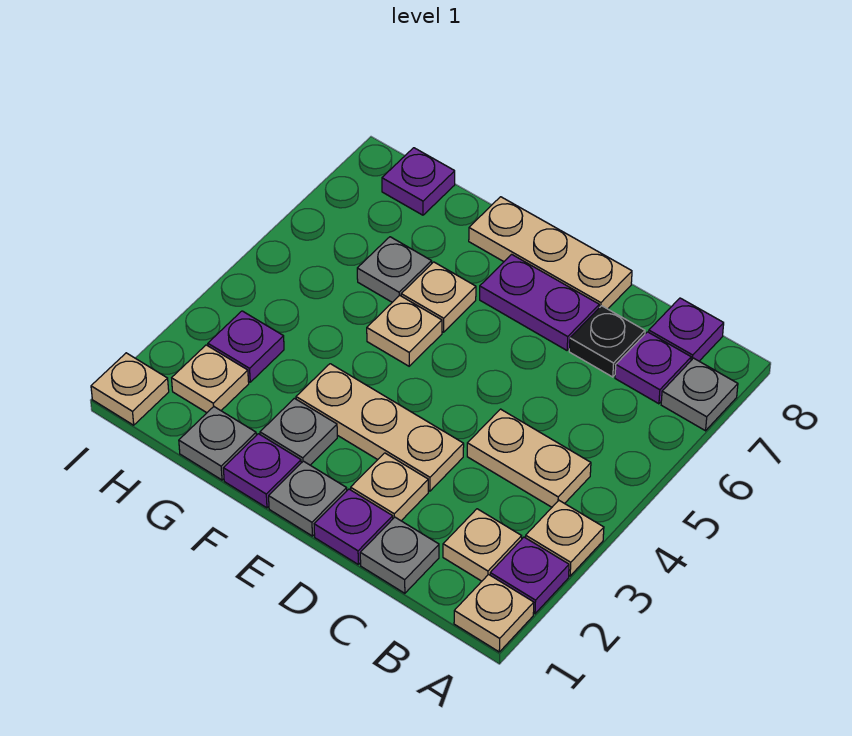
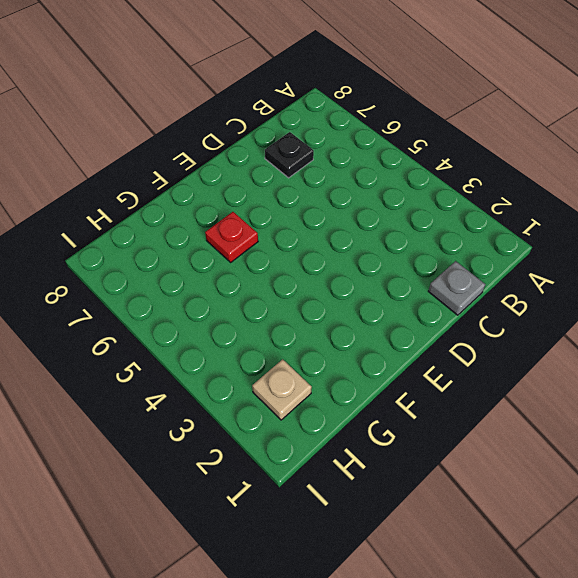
red 1x1 plate [205,212,258,262] -> tan 1x1 plate [401,262,476,332]
none -> tan 1x1 plate [454,575,534,652]
none -> purple 1x1 plate [490,537,569,614]
none -> tan 1x1 plate [526,501,604,576]

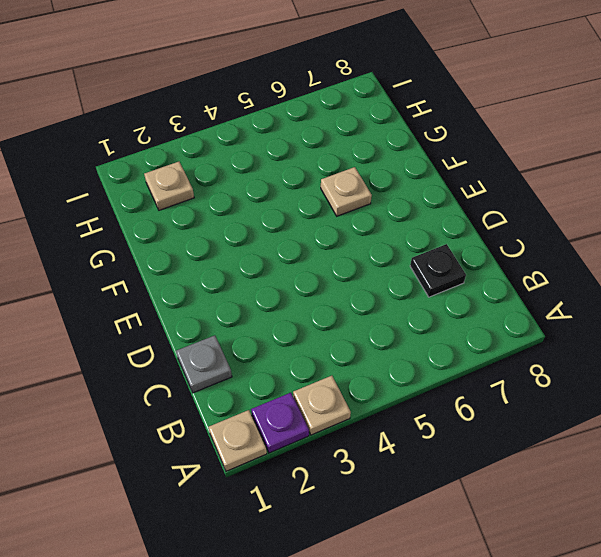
none -> grey 1x1 plate [661,358,738,431]
none -> tan 1x1 plate [443,509,522,581]
none -> tan 1x2 plate [467,409,591,507]

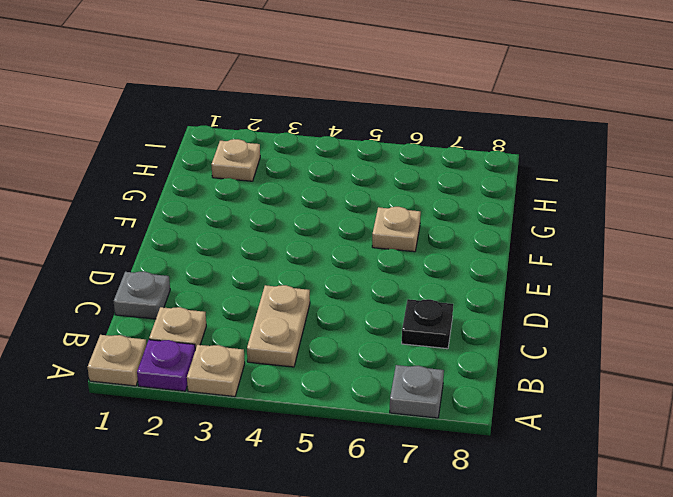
none -> purple 1x1 plate [615,332,691,404]
none -> purple 1x1 plate [649,298,724,361]
none -> purple 1x1 plate [314,489,393,564]

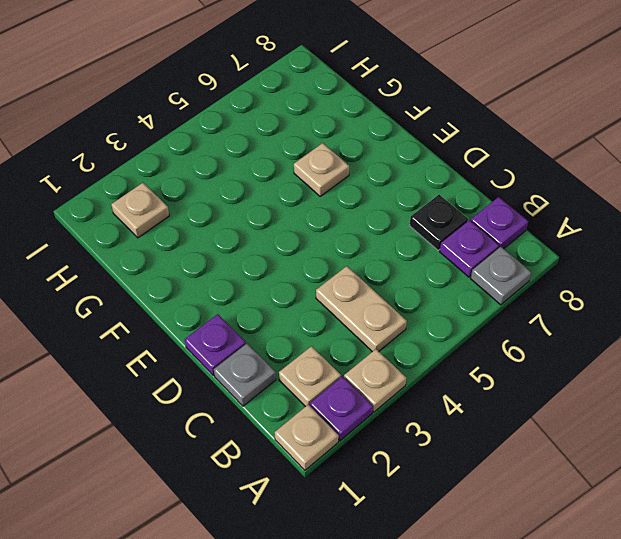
none -> tan 1x1 plate [351,453,428,521]
none -> tan 1x3 plate [296,364,464,491]
none -> purple 1x2 plate [480,254,599,350]

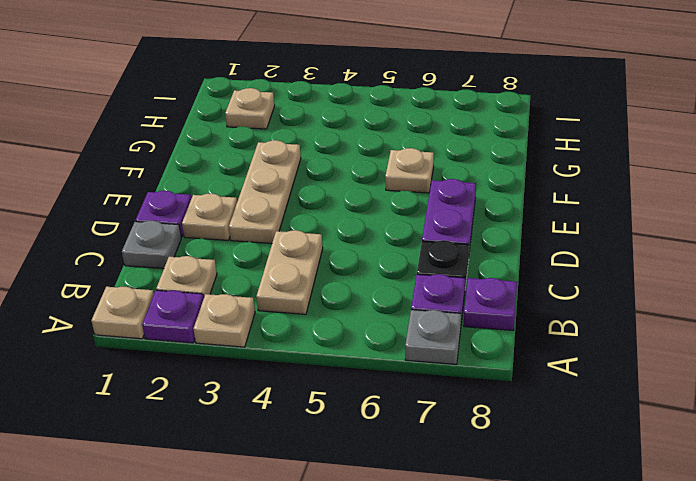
none -> tan 1x3 plate [469,197,632,309]
none -> grey 1x1 plate [269,461,347,536]
none -> purple 1x1 plate [223,434,301,508]

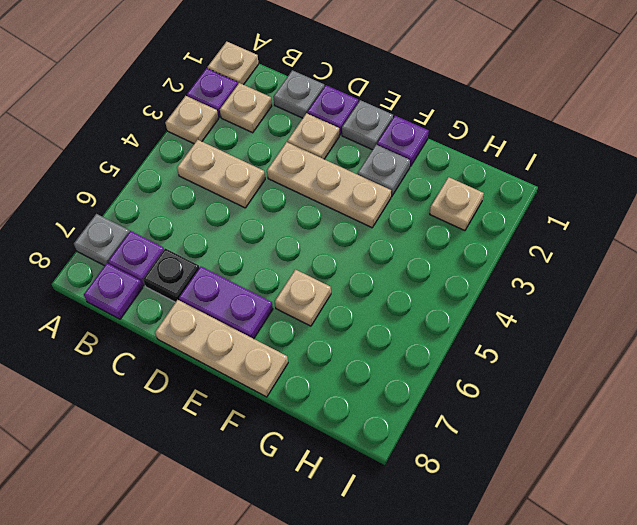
none -> tan 1x1 plate [367,295,442,366]
none -> grey 1x1 plate [179,407,256,480]
none -> grey 1x1 plate [357,237,432,302]

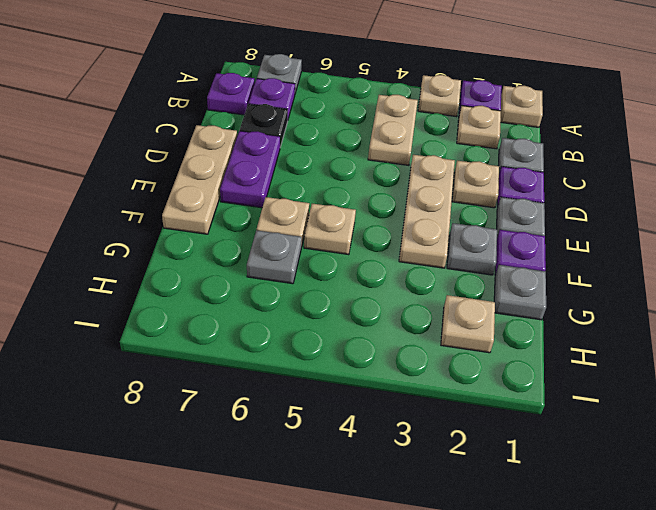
none -> purple 1x1 plate [208,311,284,382]
none -> purple 1x1 plate [382,148,455,215]
none -> tan 1x1 plate [91,353,169,425]

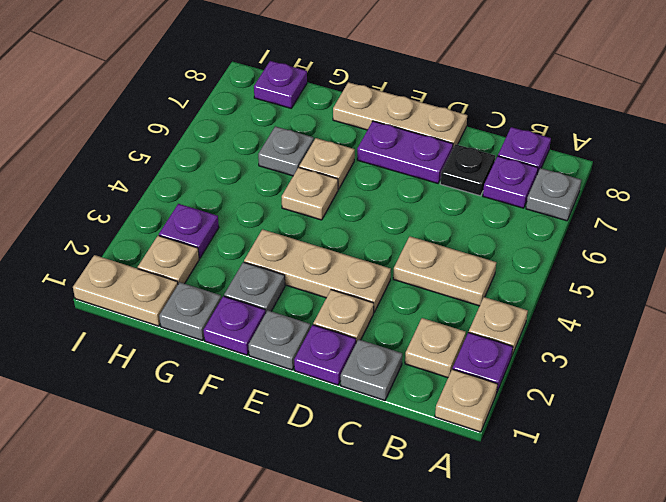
tan 1x2 plate [73,255,178,326] -> tan 1x1 plate [91,353,169,425]

